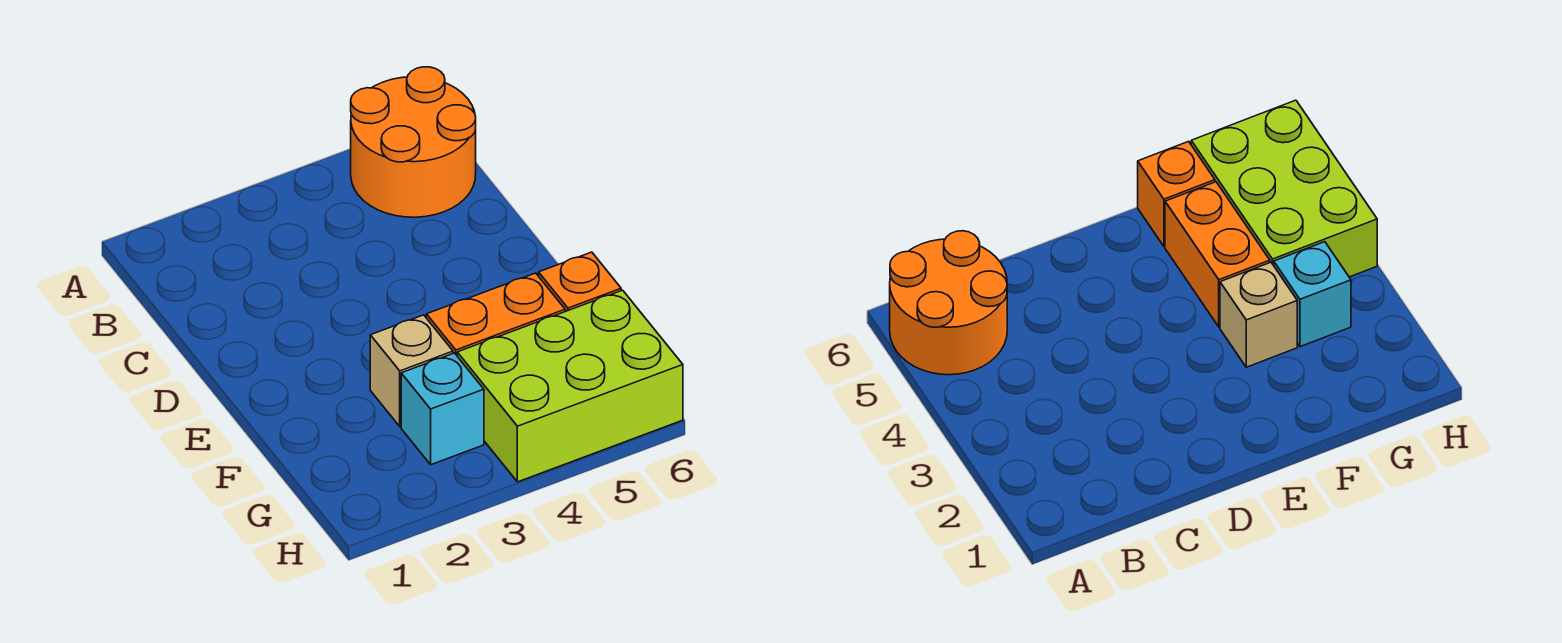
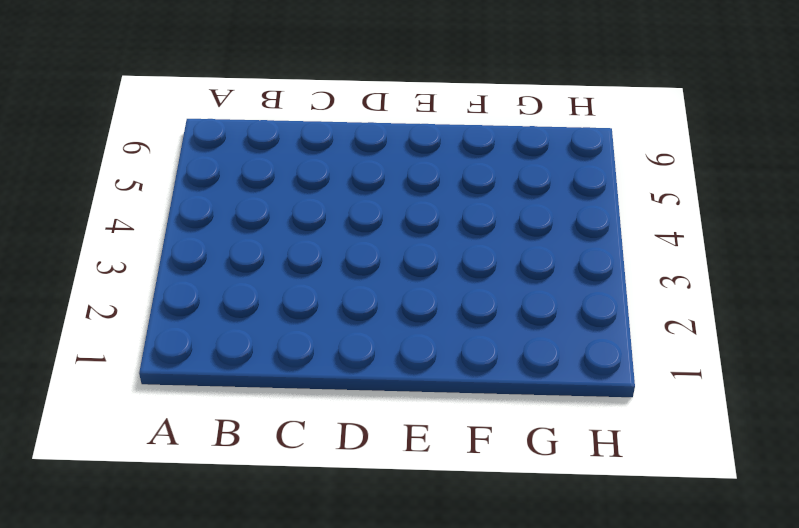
none -> orange 2x2 round brick [351,67,476,217]
none -> tan 1x1 brick [370,315,453,427]

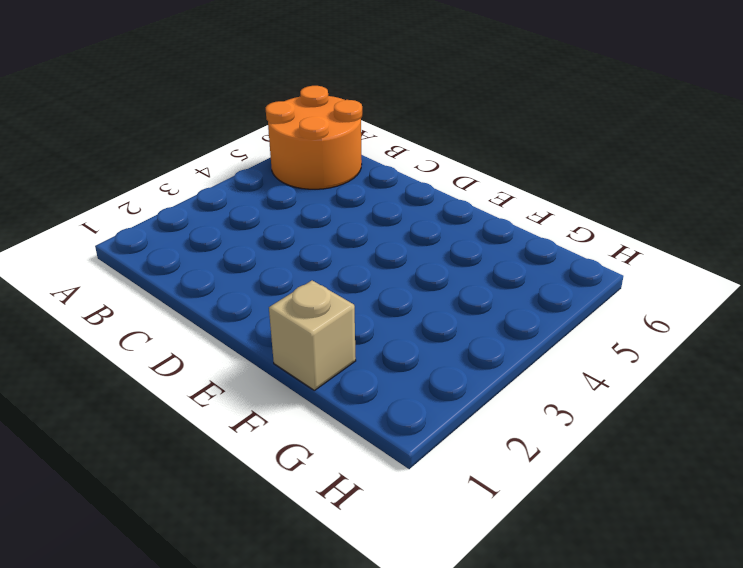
tan 1x1 brick [269,280,356,390] -> tan 1x1 brick moved to [370,315,453,427]
none -> orange 1x2 brick [426,273,565,355]
none -> orange 1x1 brick [539,252,621,311]

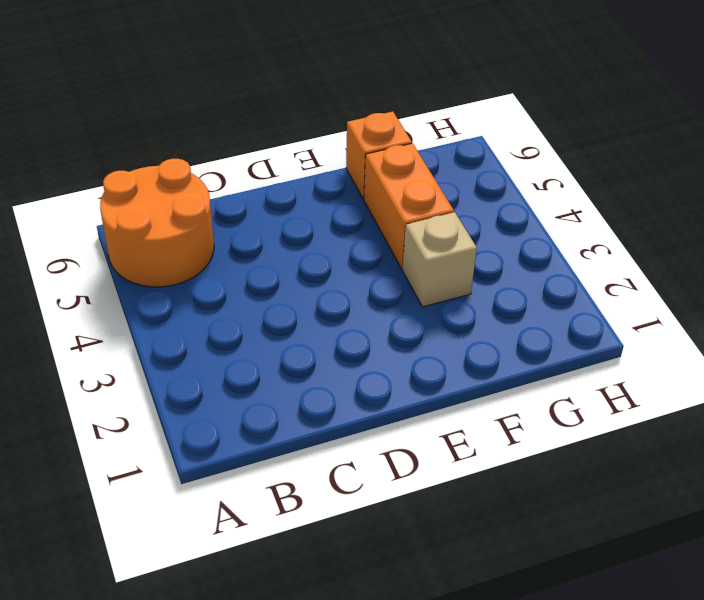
none -> cyan 1x1 brick [401,353,484,465]
none -> lime 2x3 brick [457,290,683,482]

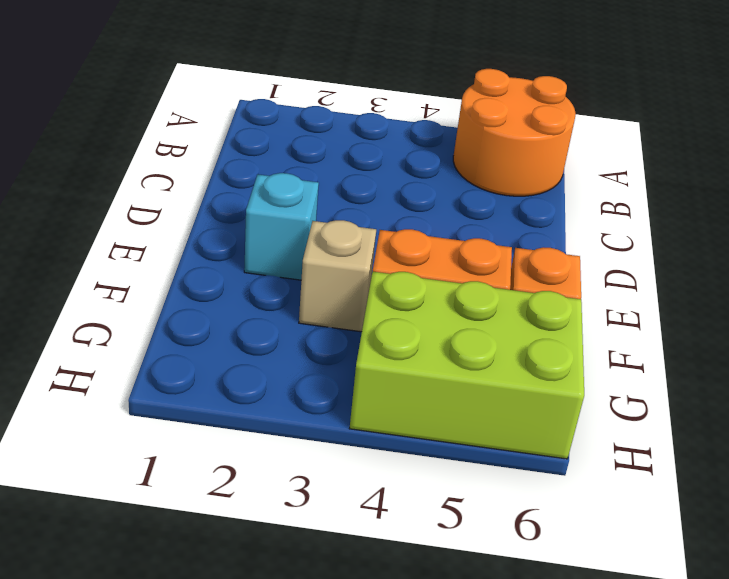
cyan 1x1 brick [244,173,319,280] -> cyan 1x1 brick moved to [401,353,484,465]

